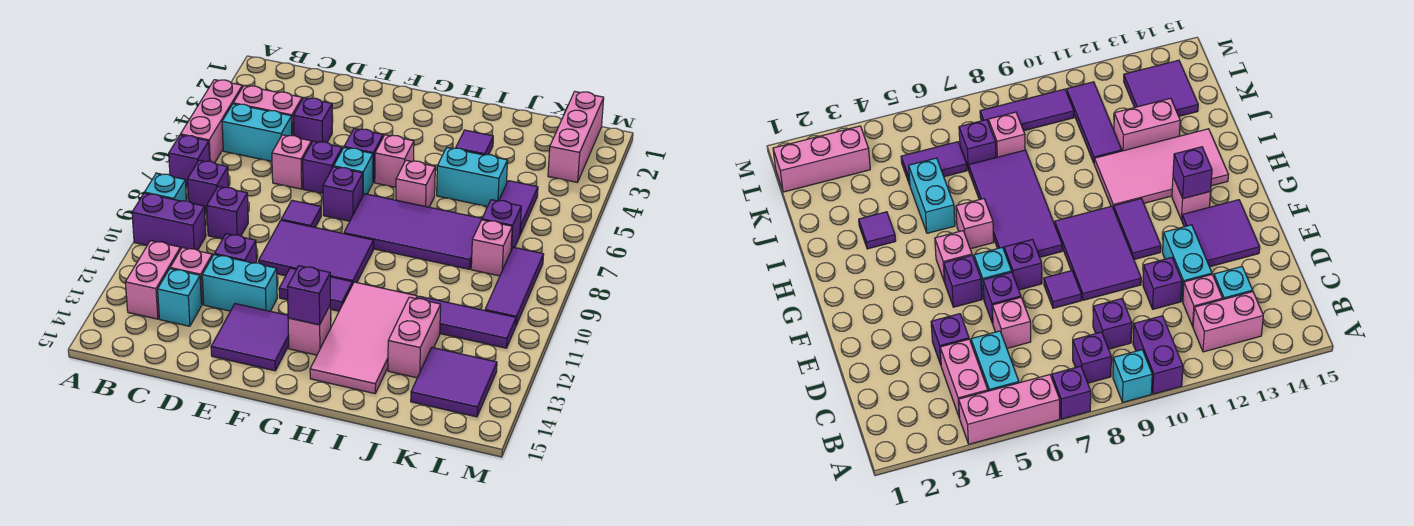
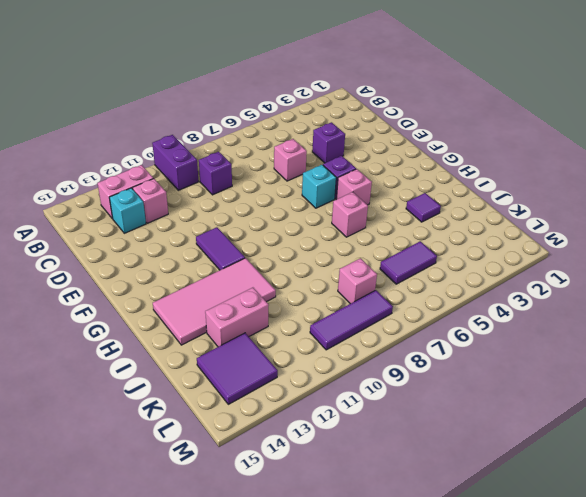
none -> pink 1x3 brick [181,80,242,163]
none -> purple 1x1 brick [169,135,210,187]
none -> cyan 1x1 brick [145,173,186,201]
none -> pink 1x2 brick [233,86,302,136]

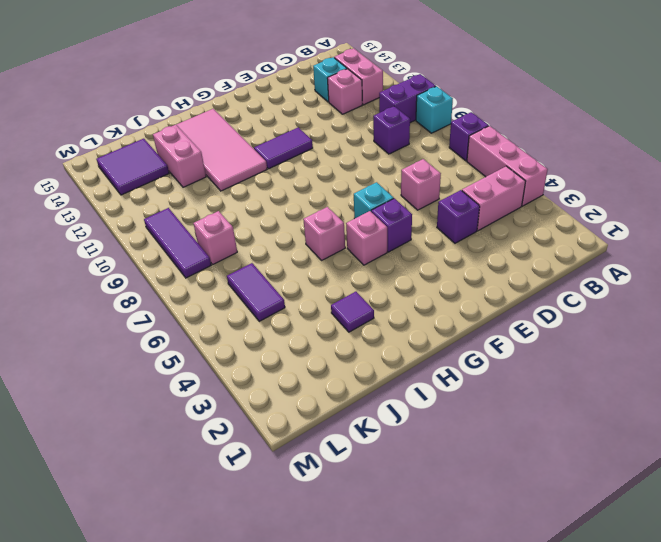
none -> cyan 1x2 brick [222,104,292,161]
none -> purple 1x1 brick [187,161,229,213]
none -> purple 1x1 brick [214,234,257,263]
none -> cyan 1x2 brick [202,255,277,311]

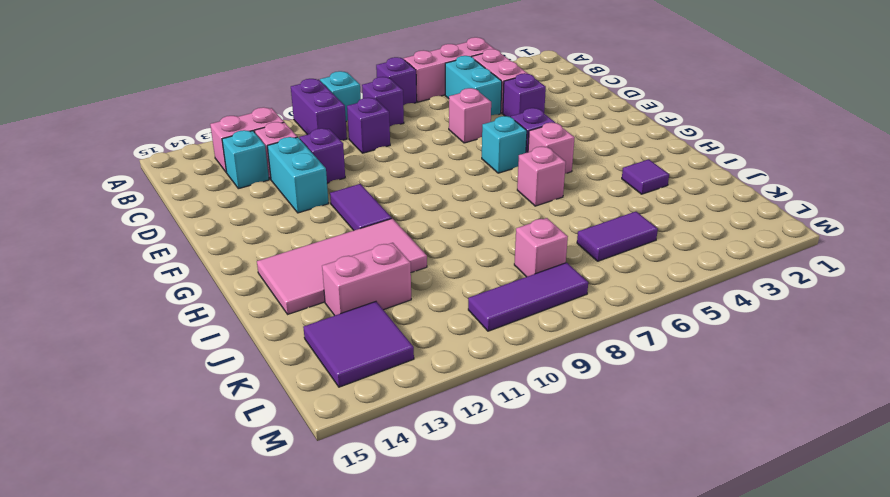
none -> purple 1x1 brick [303,141,342,194]
none -> purple 1x1 tile [281,200,321,227]
none -> purple 2x3 tile [259,220,374,285]
none -> purple 2x2 tile [211,304,289,371]

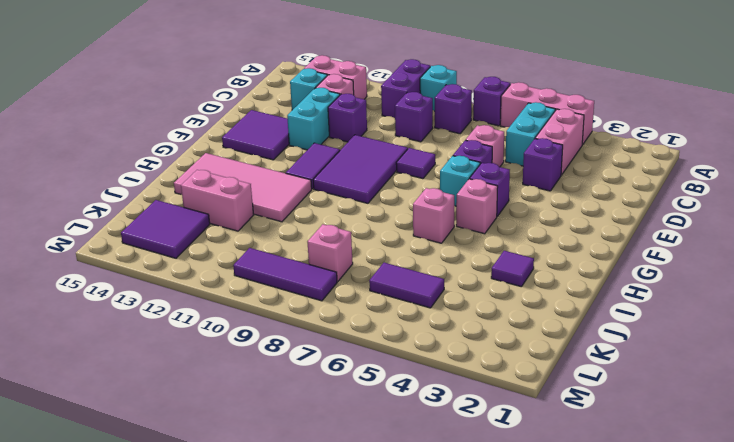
none -> purple 1x1 brick [323,167,363,221]
none -> purple 2x4 tile [344,194,482,269]
none -> pink 1x1 brick [288,306,331,355]
none -> cyan 1x2 brick [437,148,508,206]

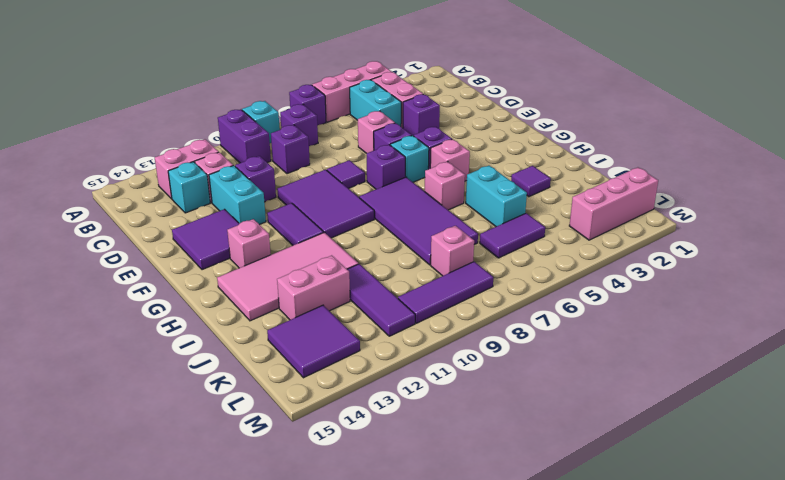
none -> purple 1x1 brick [482,200,521,250]
none -> purple 1x1 brick [288,266,330,325]

